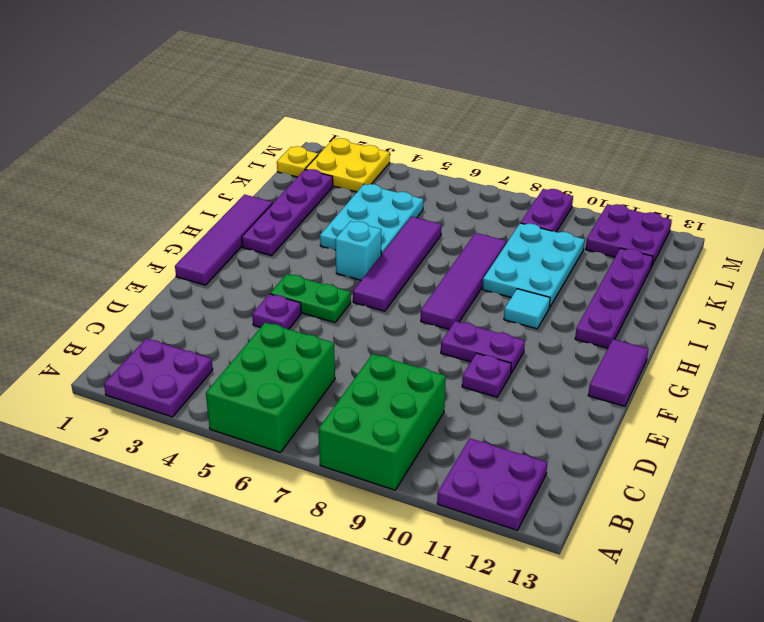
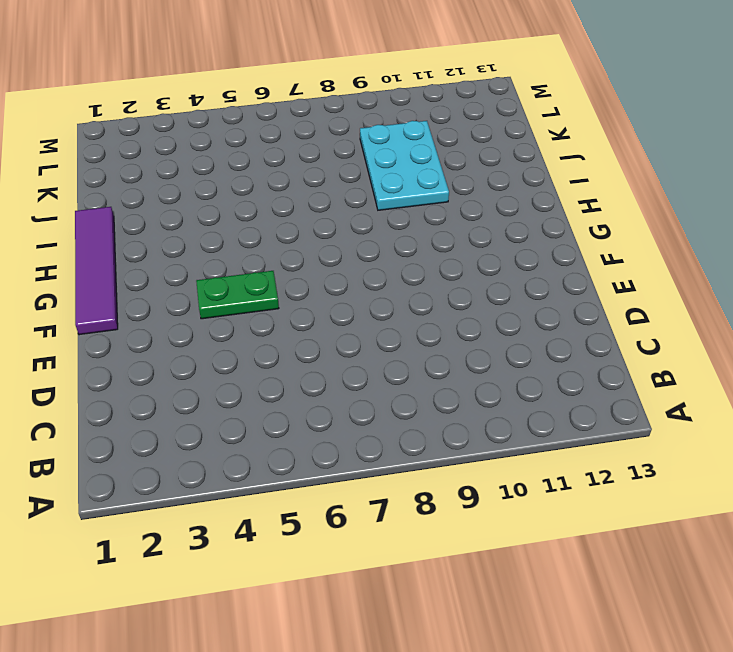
none -> purple 2x2 plate [104,338,213,417]
none -> green 2x3 brick [206,322,335,453]
none -> green 2x3 brick [319,354,446,490]

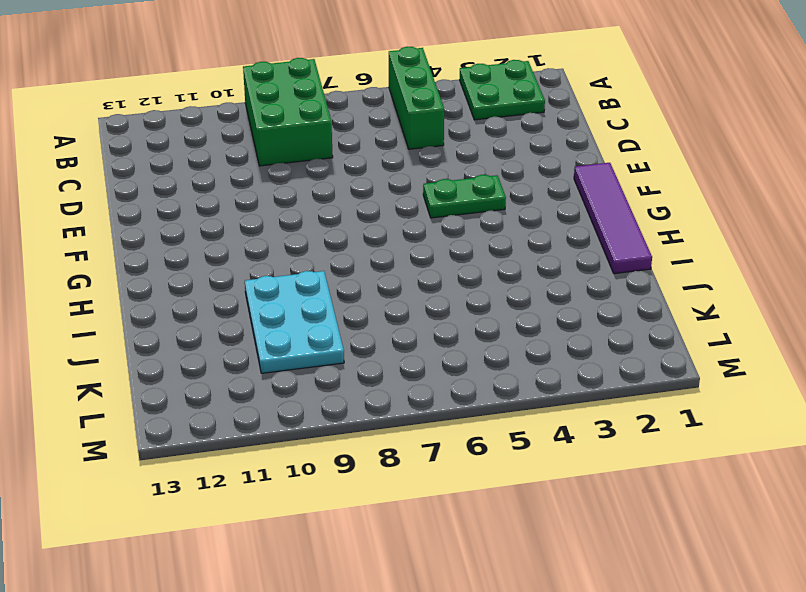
green 2x2 plate [460,60,545,120] -> purple 2x2 plate [104,338,213,417]
green 1x3 brick [389,47,444,149] -> green 2x3 brick [206,322,335,453]
none -> purple 2x2 plate [437,438,547,530]
none -> purple 1x1 plate [252,294,301,329]
none -> purple 1x1 plate [462,353,511,397]

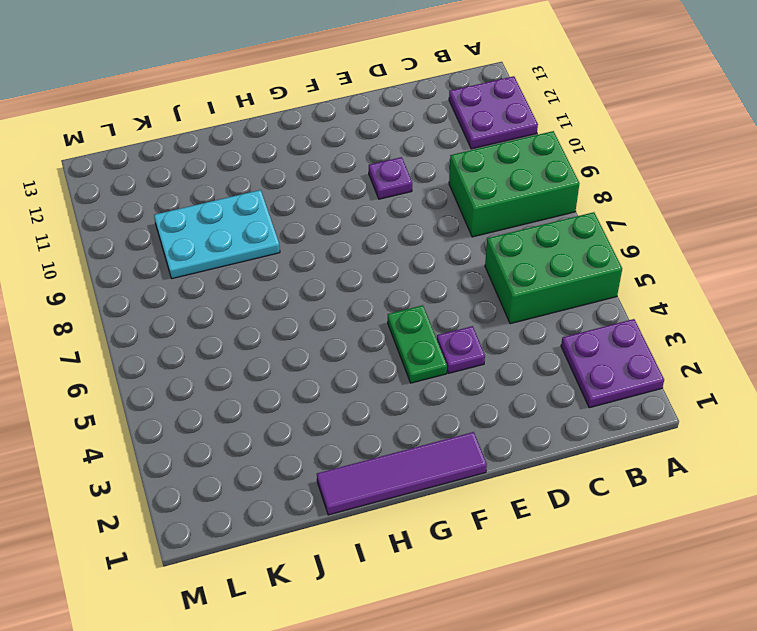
none -> purple 1x2 plate [441,321,525,373]
none -> purple 1x2 tile [588,339,648,406]
none -> purple 1x4 tile [353,217,441,311]

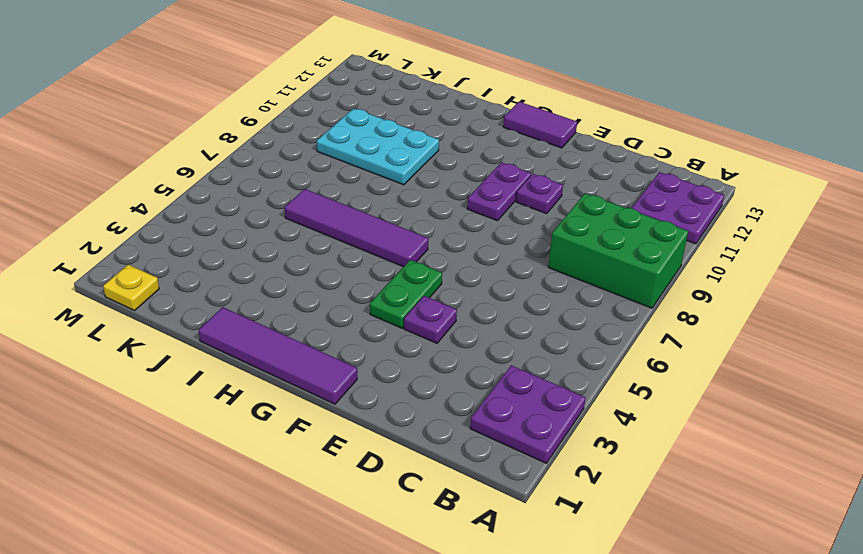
none -> green 2x3 brick [206,322,335,453]
none -> purple 1x4 tile [421,233,506,329]
none -> purple 1x4 plate [242,169,333,256]

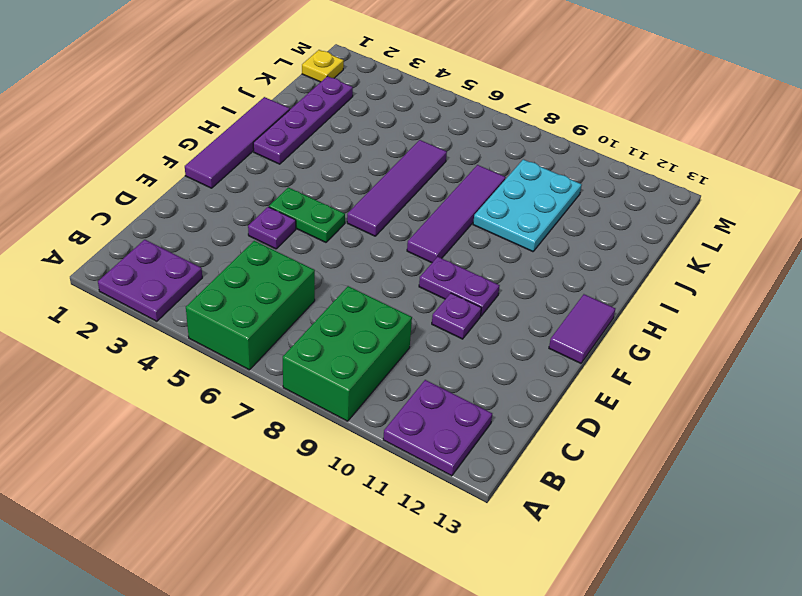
none -> cyan 1x1 brick [335,221,381,280]
none -> cyan 1x1 tile [504,289,550,329]
none -> purple 1x4 plate [575,248,653,348]

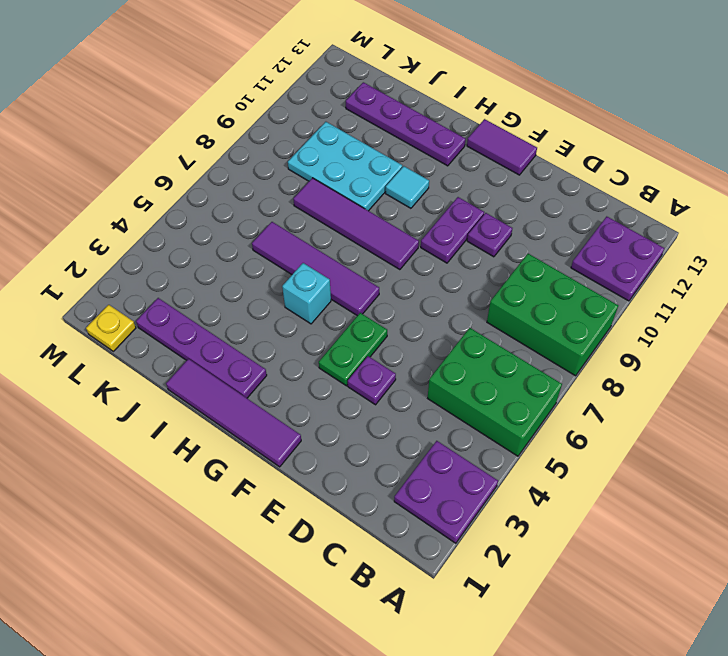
none -> cyan 2x3 plate [320,184,423,255]
none -> yellow 2x2 plate [306,138,390,192]
none -> purple 1x2 plate [521,189,573,232]

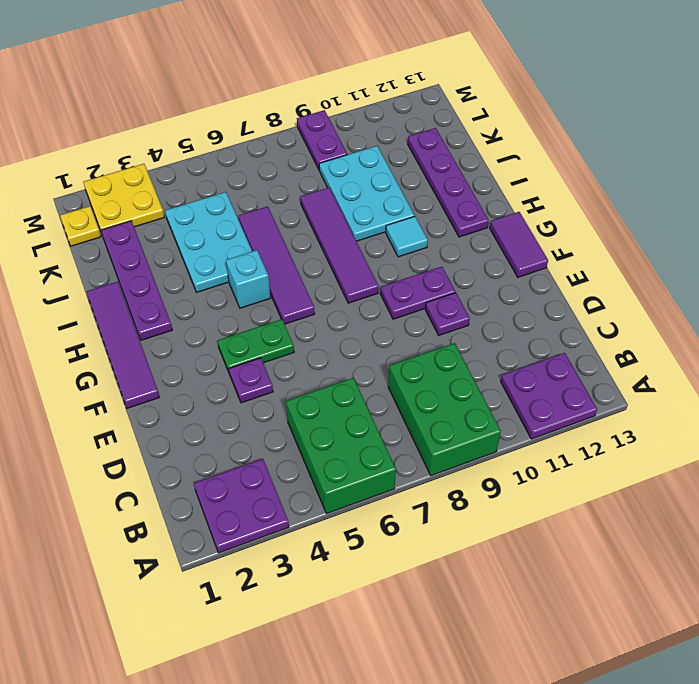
none -> purple 2x2 plate [586,204,672,265]

